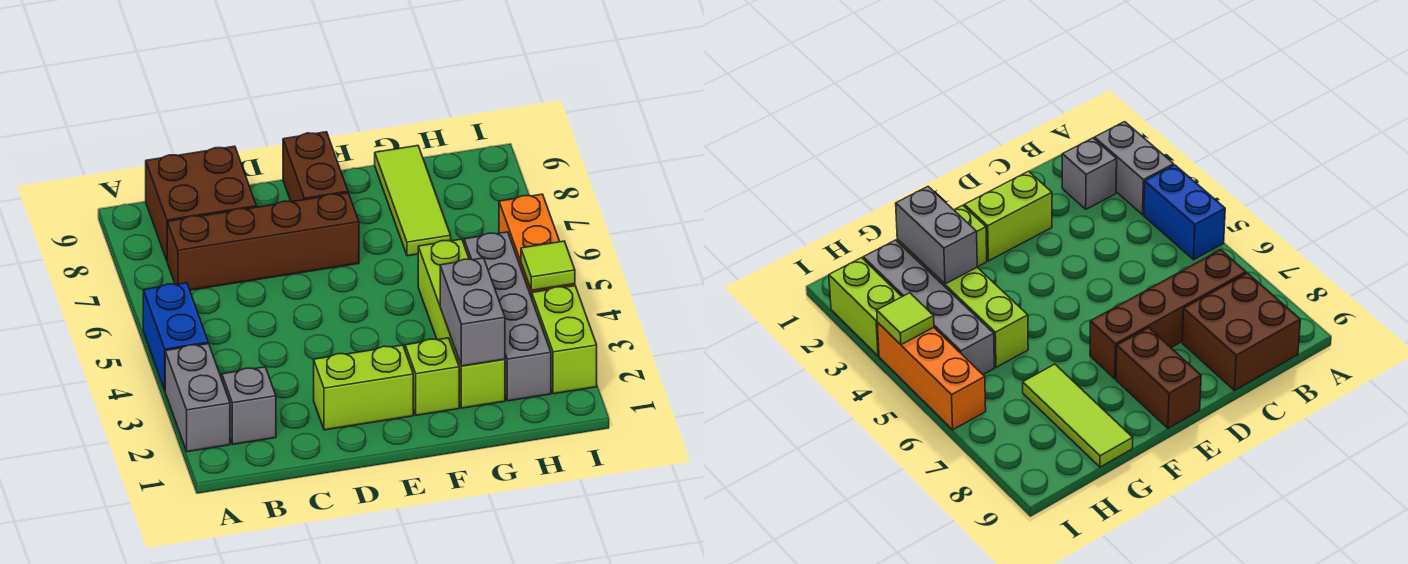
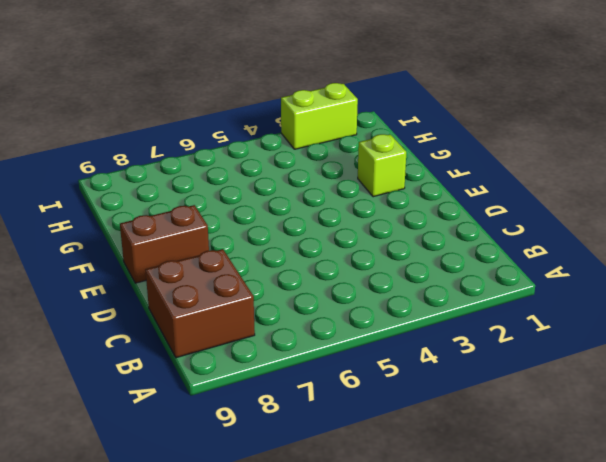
none -> grey 1x2 brick [165,344,230,452]
none -> blue 1x2 brick [143,283,208,390]
none -> grey 1x1 brick [222,367,276,444]

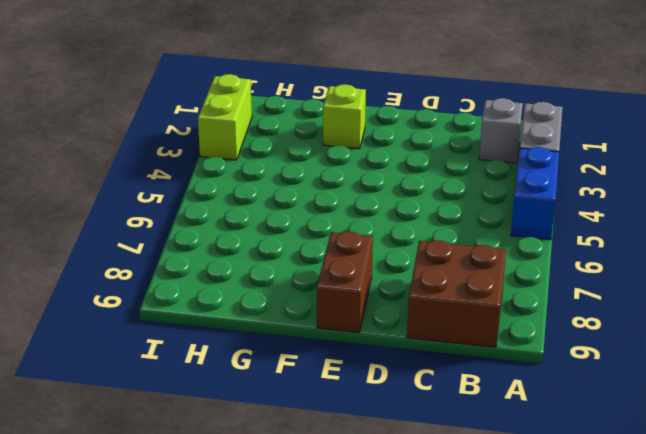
none -> brown 1x4 brick [167,193,359,290]
none -> lime 1x2 brick [314,345,413,430]
none -> lime 1x4 brick [418,239,505,408]

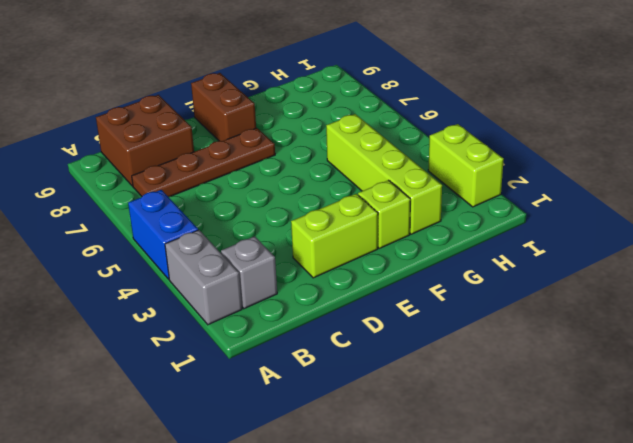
brown 1x4 plate [132,128,275,197] -> brown 1x4 brick [167,193,359,290]
none -> lime 1x3 tile [375,146,451,256]
none -> grey 1x4 brick [464,232,551,401]
none -> orange 1x3 brick [499,194,575,298]

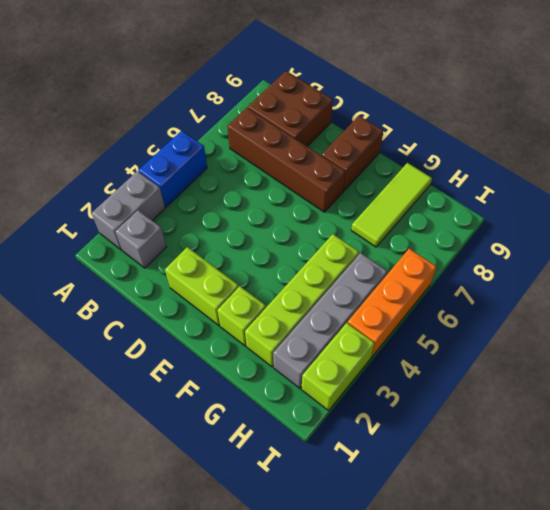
none -> grey 1x2 brick [440,258,505,366]
none -> lime 1x1 tile [521,241,575,291]

